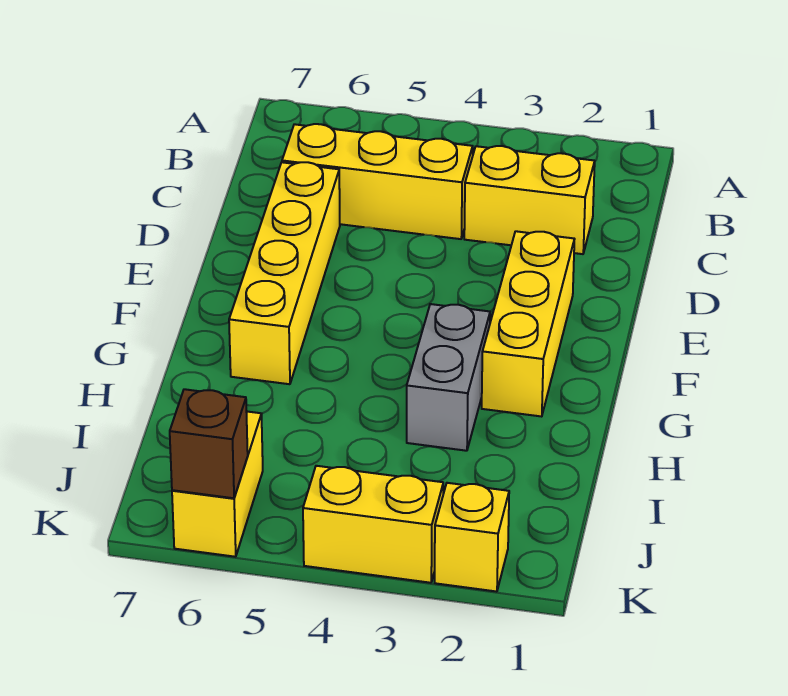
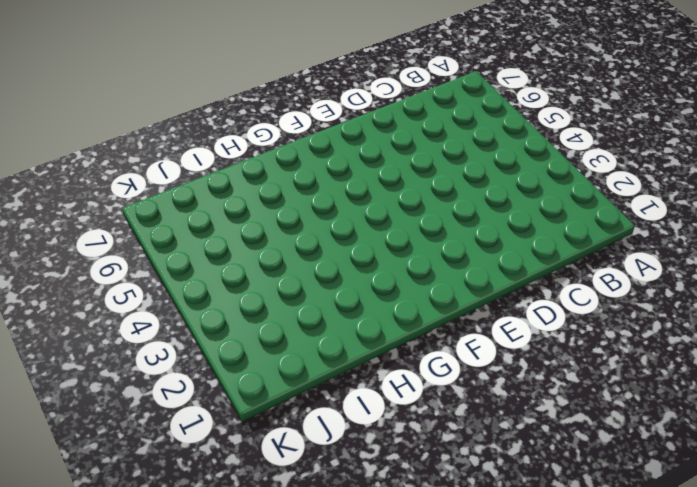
none -> yellow 1x2 brick [464,146,595,254]
none -> yellow 1x3 brick [282,124,473,239]

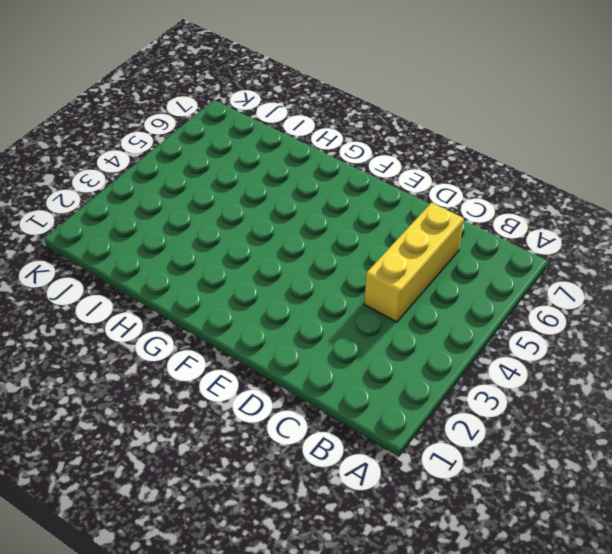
none -> yellow 1x2 brick [464,146,595,254]
none -> yellow 1x4 brick [229,162,340,384]

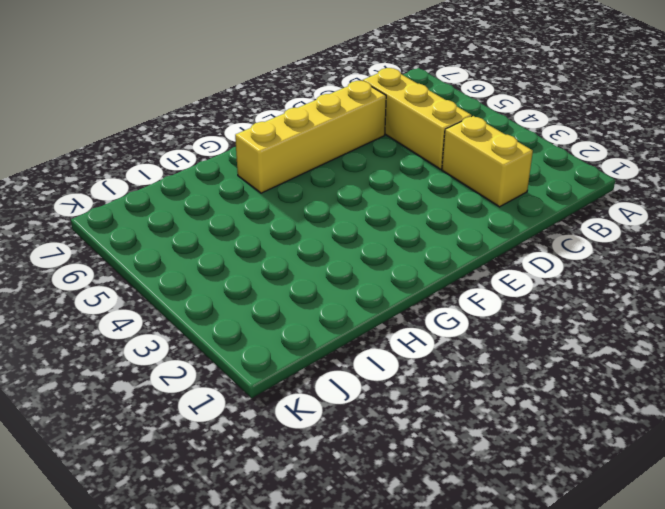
none -> yellow 1x3 brick [482,231,574,417]
none -> grey 1x2 brick [407,304,490,451]

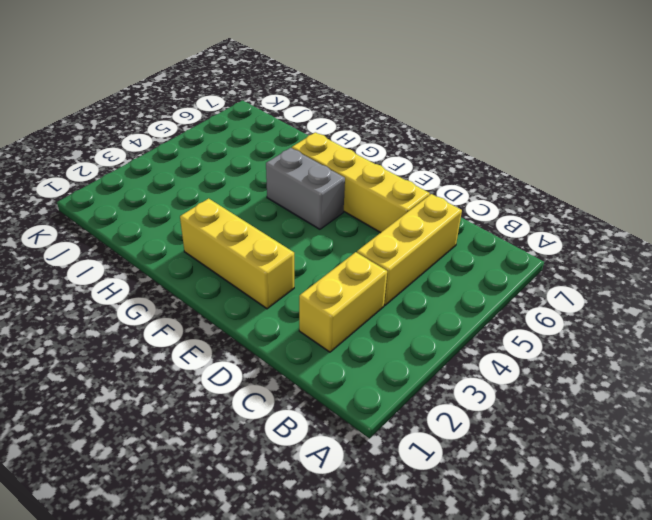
grey 1x2 brick [266,148,345,229] -> grey 1x2 brick moved to [407,304,490,451]
none -> yellow 1x2 brick [172,411,263,557]
none -> yellow 1x1 brick [435,483,509,592]

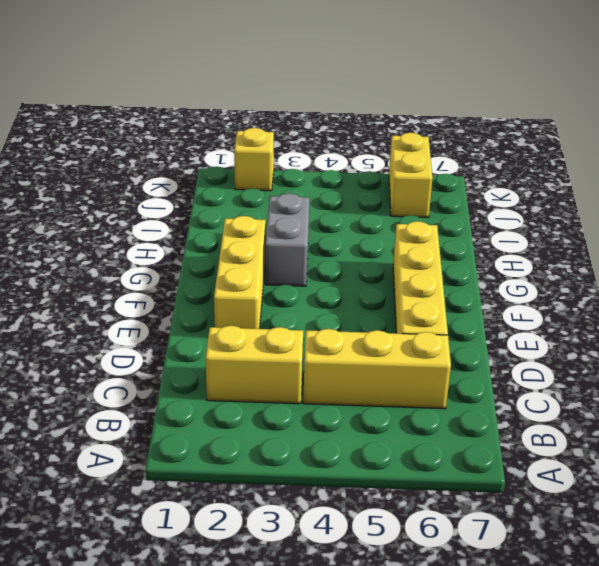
none -> yellow 1x2 brick [303,466,443,583]
none -> brown 1x1 brick [170,389,248,498]

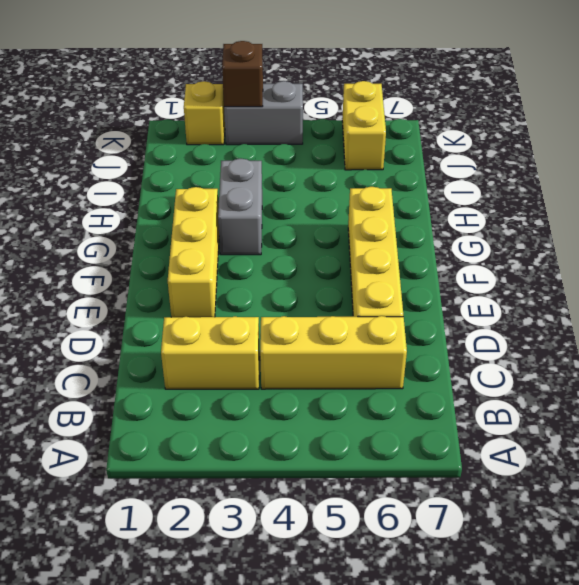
grey 1x2 brick [224,81,303,145] -> yellow 1x2 brick [303,466,443,583]
brown 1x1 brick [222,41,263,107] -> brown 1x1 brick moved to [170,389,248,498]

